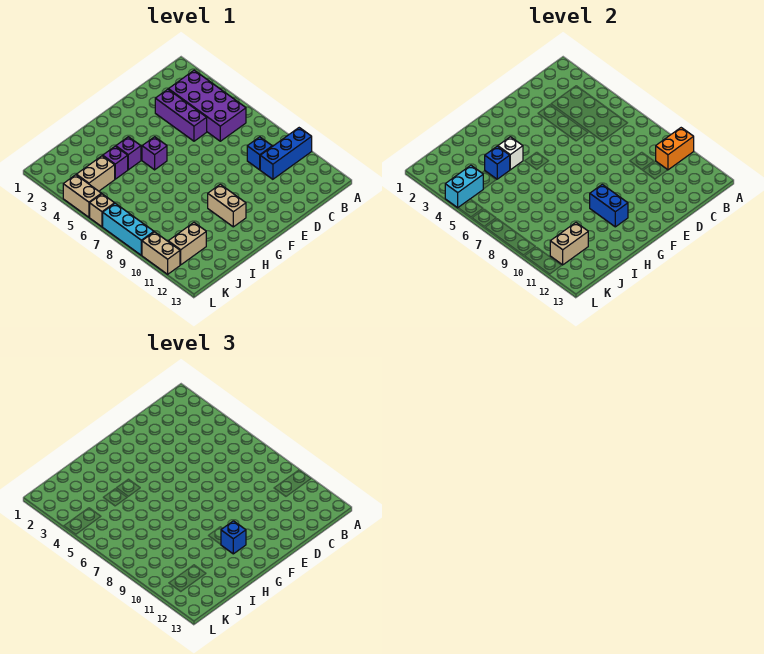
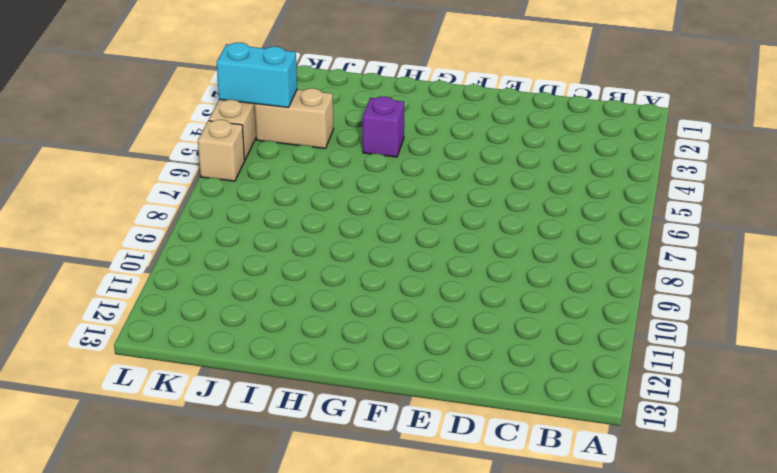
none -> blue 1x3 brick [260,128,312,179]
none -> purple 2x4 brick [168,70,246,141]
none -> blue 1x1 brick [247,137,272,170]

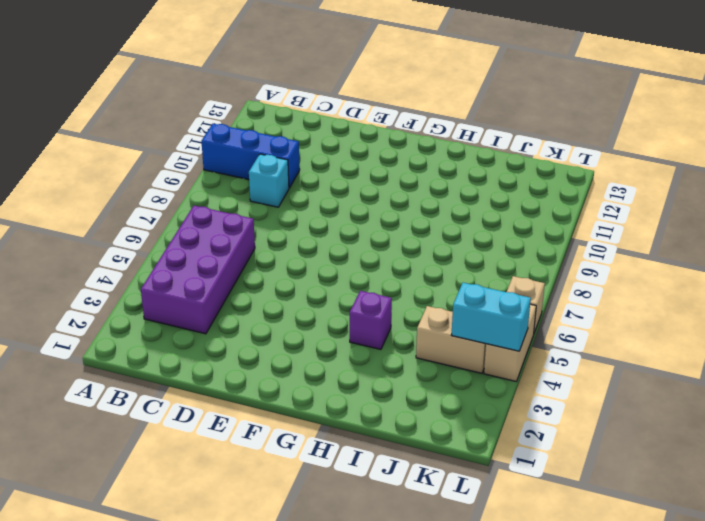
cyan 1x1 brick [249,154,289,207] -> blue 1x1 brick [247,137,272,170]
none -> purple 1x3 brick [155,89,207,141]
none -> purple 1x1 brick [142,137,167,170]
none -> tan 1x2 brick [208,184,246,227]

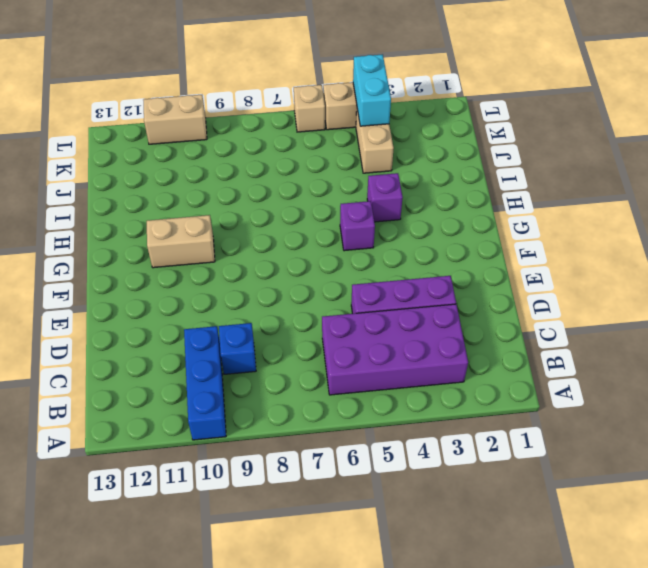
none -> purple 1x1 brick [103,146,128,179]
none -> tan 1x2 brick [168,223,206,265]
none -> cyan 1x3 brick [103,203,154,255]

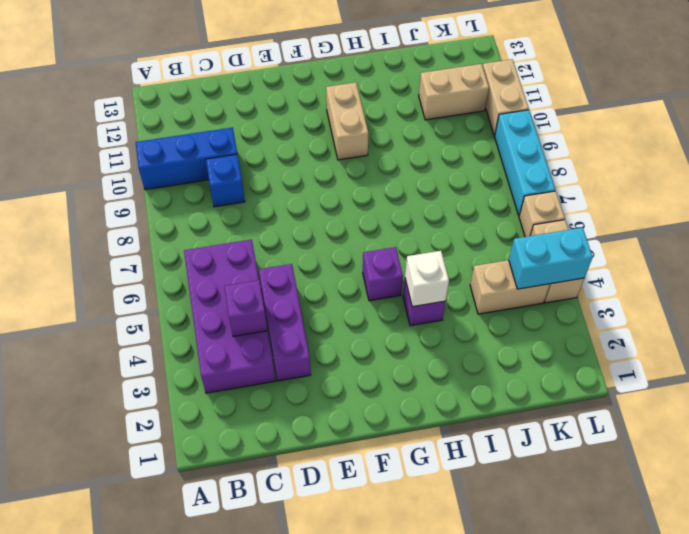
purple 1x1 brick [224,280,267,336] -> purple 1x1 brick moved to [103,146,128,179]
none -> orange 1x2 brick [656,128,694,170]
none -> blue 1x2 brick [590,184,628,227]
none -> blue 1x1 brick [485,146,510,179]

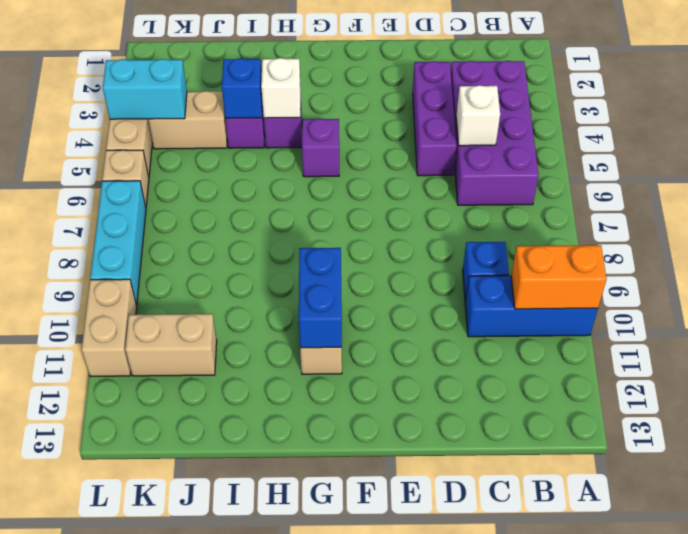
white 1x1 brick [456,85,500,146] -> none
none -> tan 1x2 brick [550,223,588,265]
none -> blue 1x1 brick [221,521,246,554]

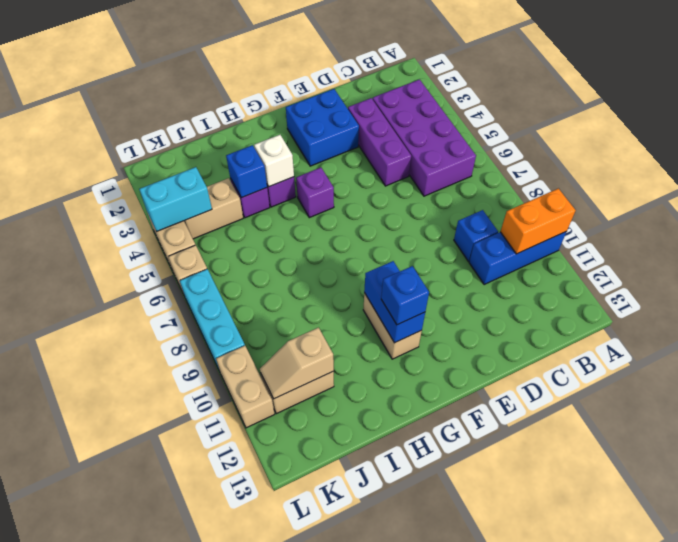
blue 2x2 brick [286,89,359,166] -> none
tan 1x2 slope [260,328,334,399] -> tan 1x2 brick [550,223,588,265]

